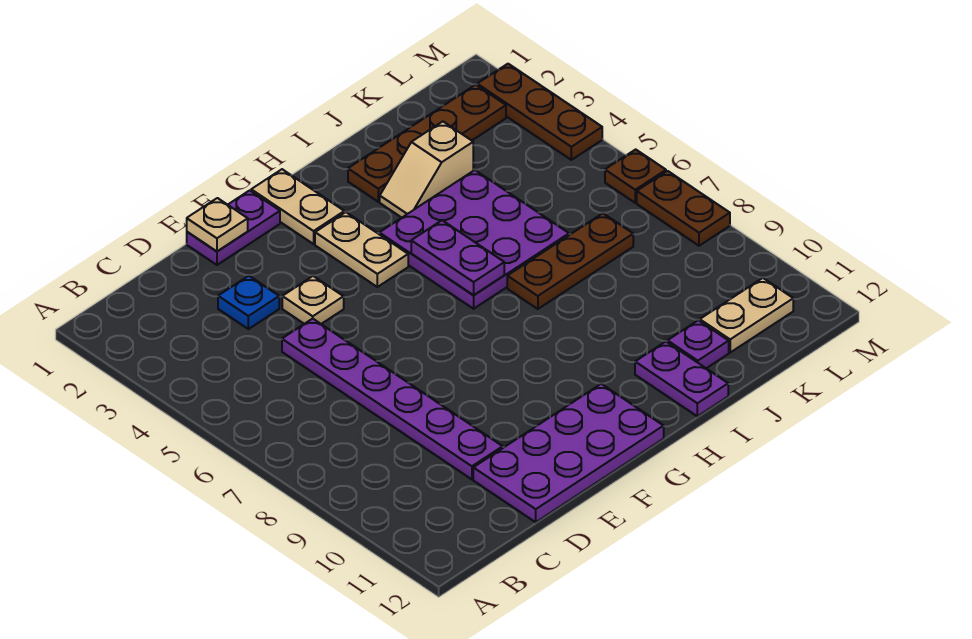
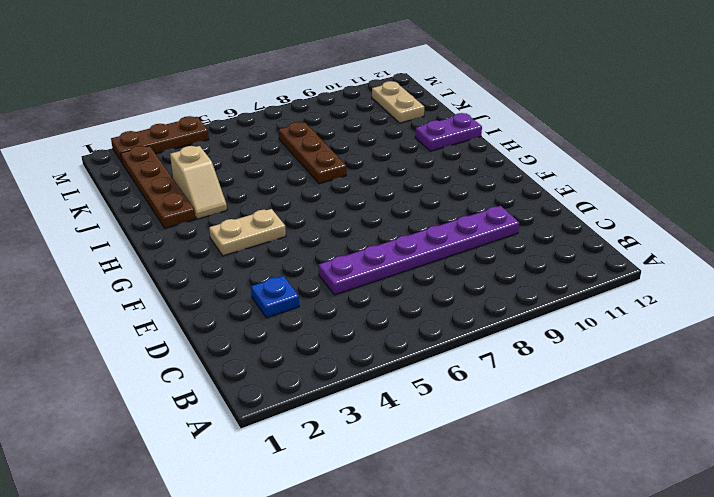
none -> purple 2x4 plate [473,384,664,522]
none -> purple 1x2 plate [187,190,280,265]
none -> tan 1x1 plate [282,276,344,324]

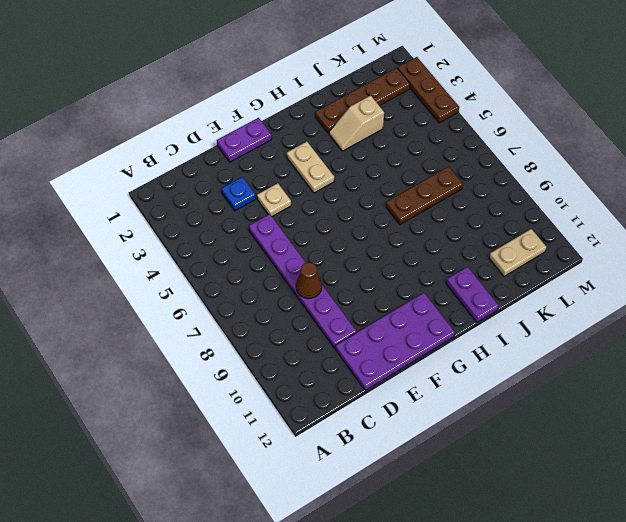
brown 1x1 cone [296,262,322,299] -> none
none -> tan 1x2 plate [251,169,344,244]
none -> purple 3x3 plate [379,170,569,309]
none -> purple 1x1 plate [667,320,729,368]

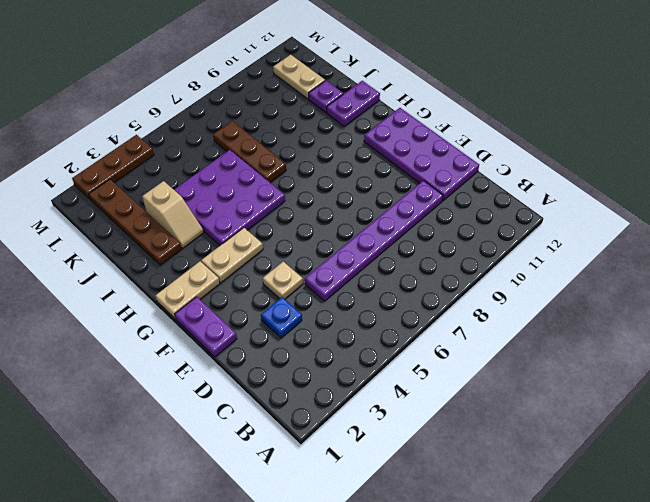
none -> brown 1x1 plate [605,149,666,203]
none -> brown 1x2 plate [637,171,730,246]
none -> tan 1x1 plate [187,198,248,251]

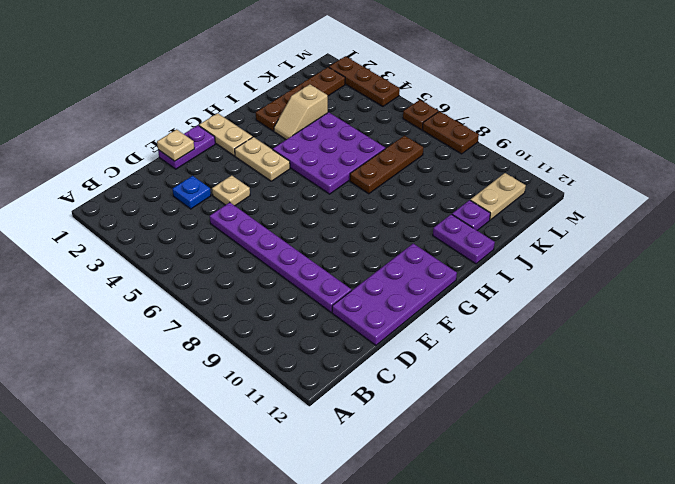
none -> purple 1x2 plate [411,220,504,295]

